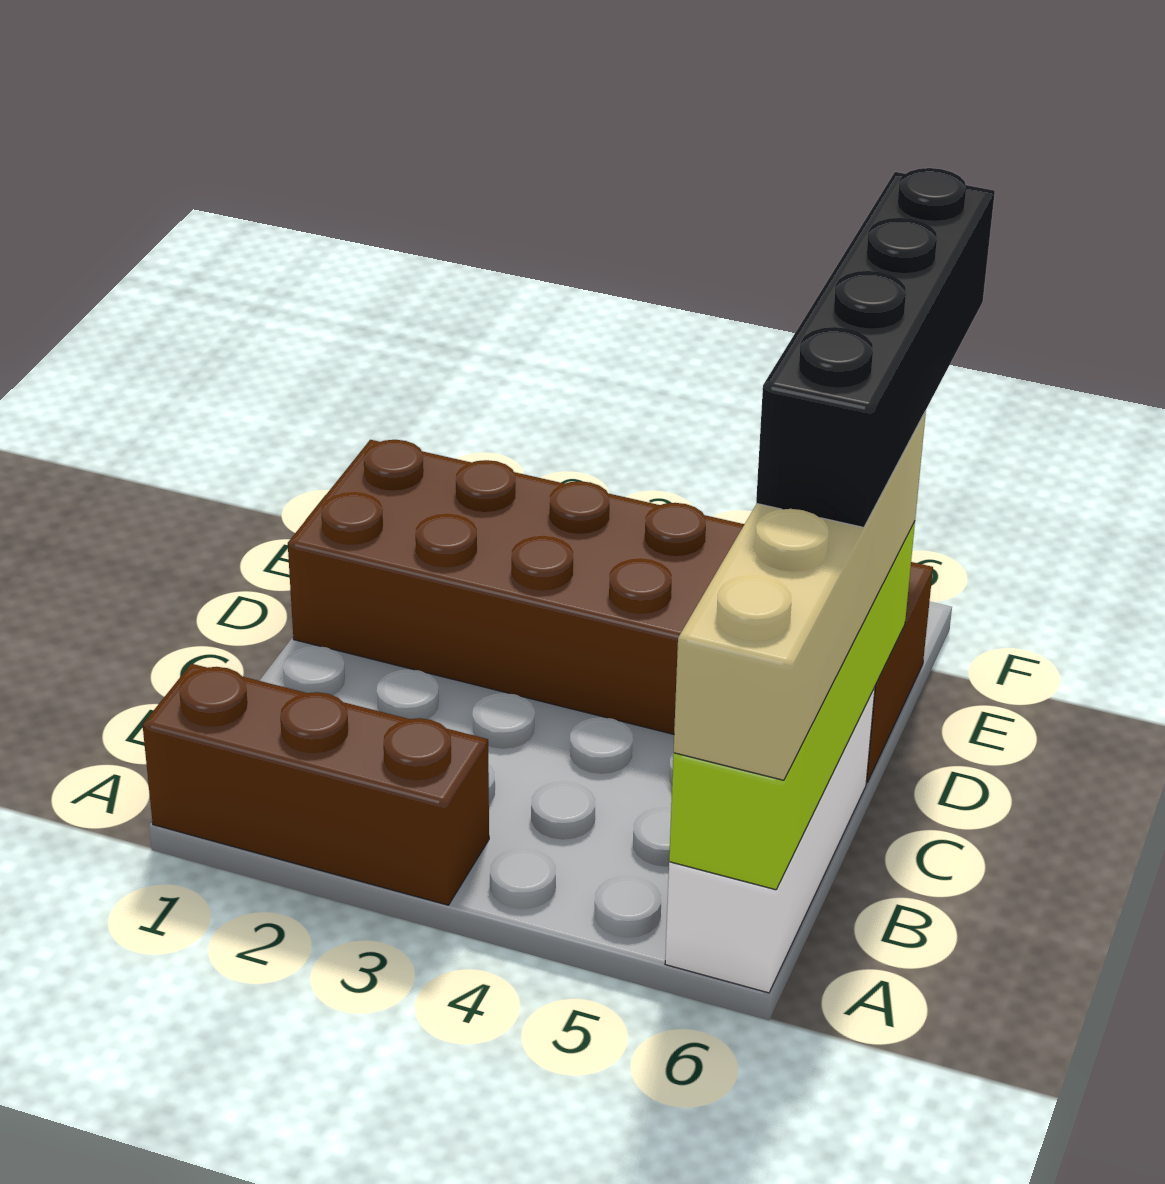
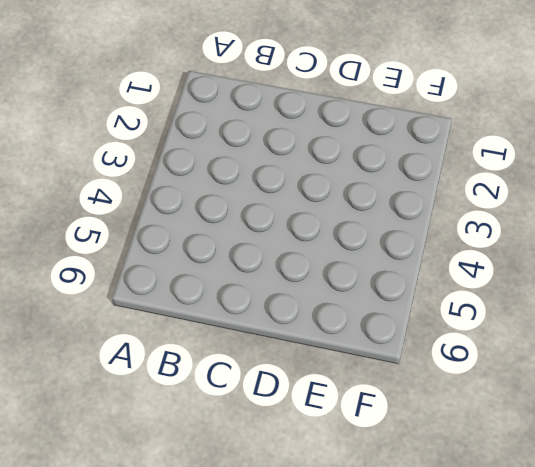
none -> brown 1x3 brick [143,664,489,905]
none -> white 1x3 brick [665,687,875,993]

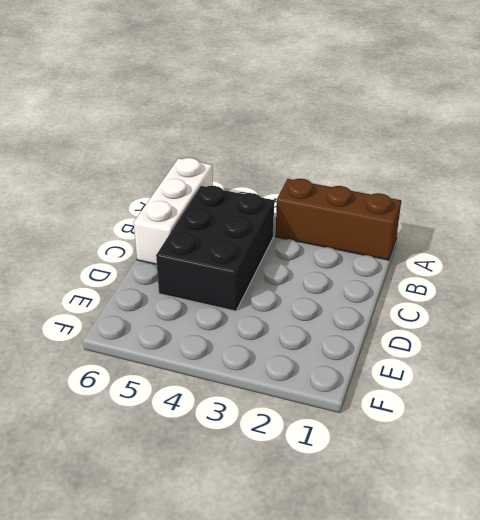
black 2x3 brick [156,186,274,311] -> brown 2x6 brick [288,440,933,782]
none -> lime 1x4 brick [669,522,915,890]
none -> tan 1x4 brick [673,411,926,780]

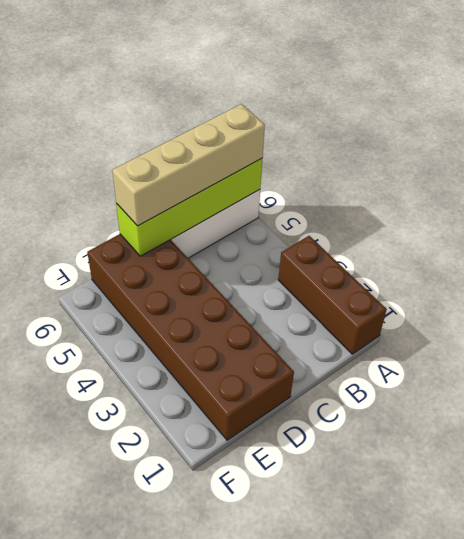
none -> black 1x4 brick [756,168,995,527]

